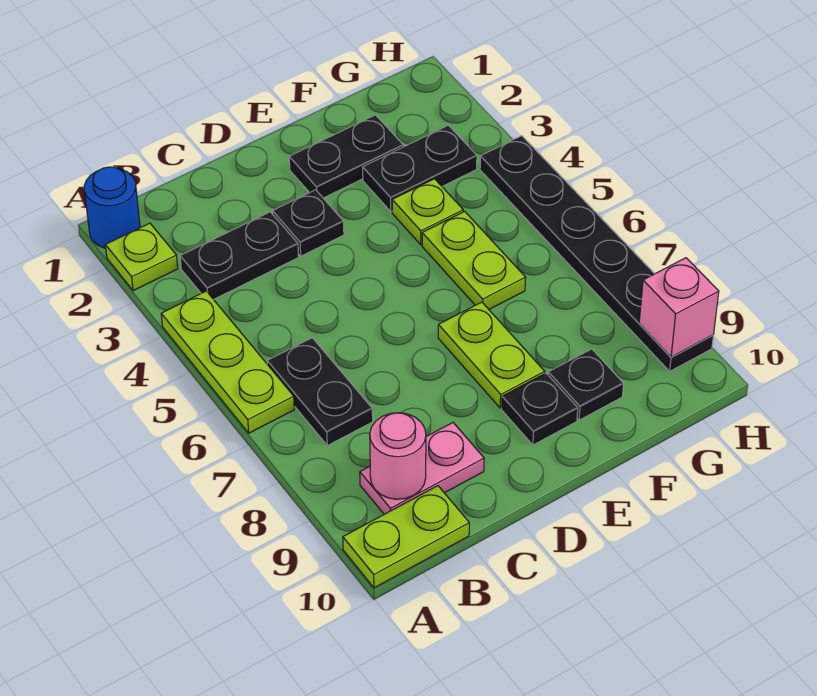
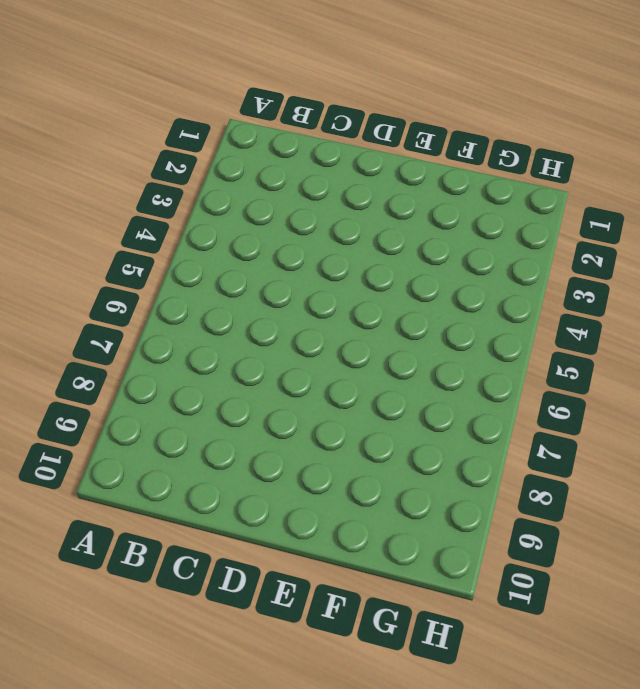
none -> blue 1x1 round brick [84,167,140,248]
none -> lime 1x1 plate [105,223,178,291]
none -> lime 1x3 plate [161,291,294,433]

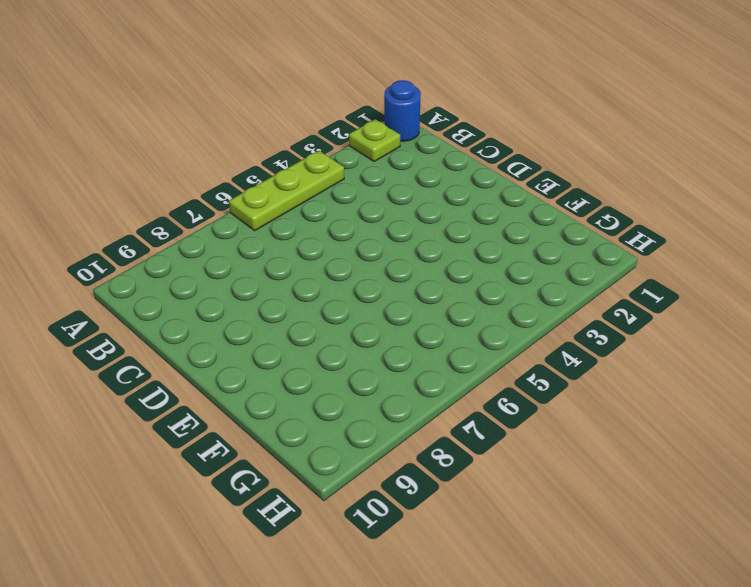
none -> lime 1x2 plate [343,486,469,588]
none -> black 1x2 plate [180,212,299,300]
none -> black 1x2 plate [267,338,373,445]

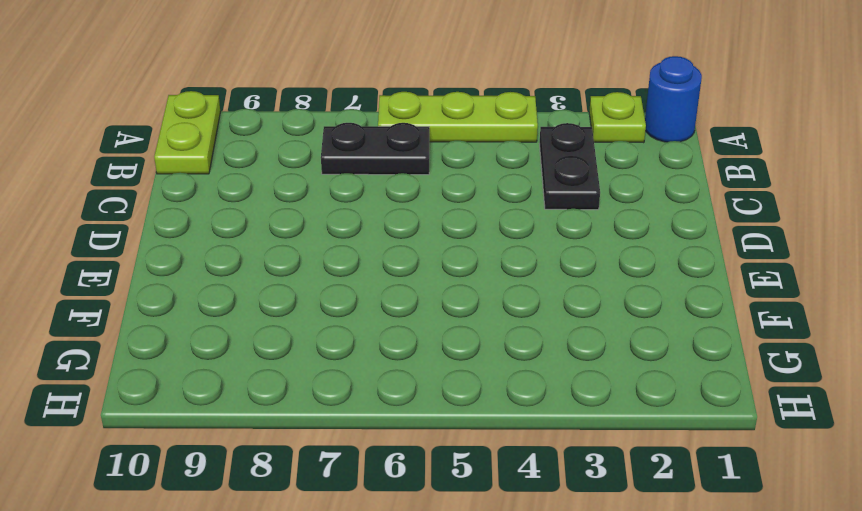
none -> pink 1x2 plate [360,423,484,514]
none -> black 1x1 plate [273,190,344,256]
none -> black 1x2 plate [289,115,403,198]

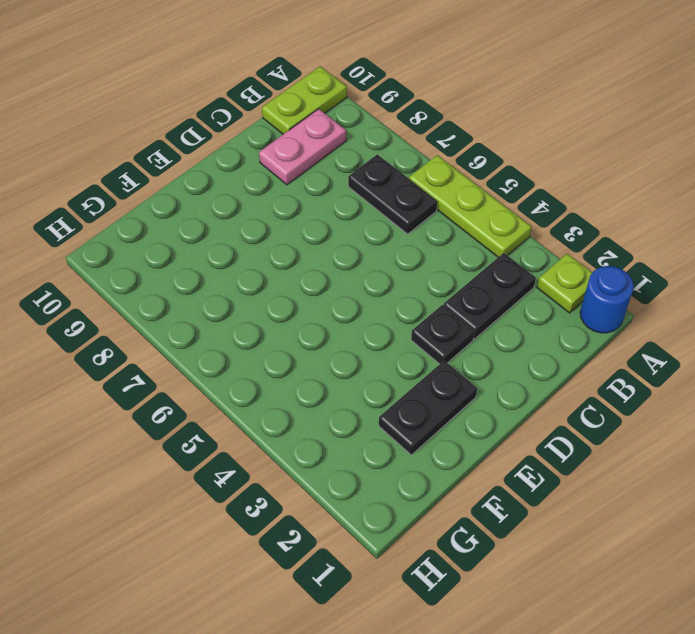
none -> lime 1x2 plate [438,302,545,408]
none -> black 1x1 plate [502,373,578,445]
none -> black 1x2 plate [363,125,477,212]

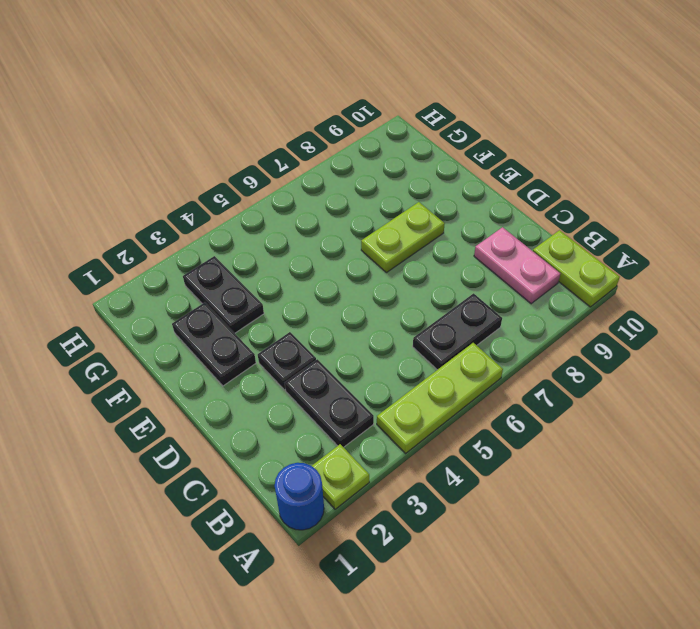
none -> black 1x1 plate [502,373,578,445]
none -> lime 1x1 plate [392,179,463,245]
none -> lime 1x2 plate [422,211,526,309]

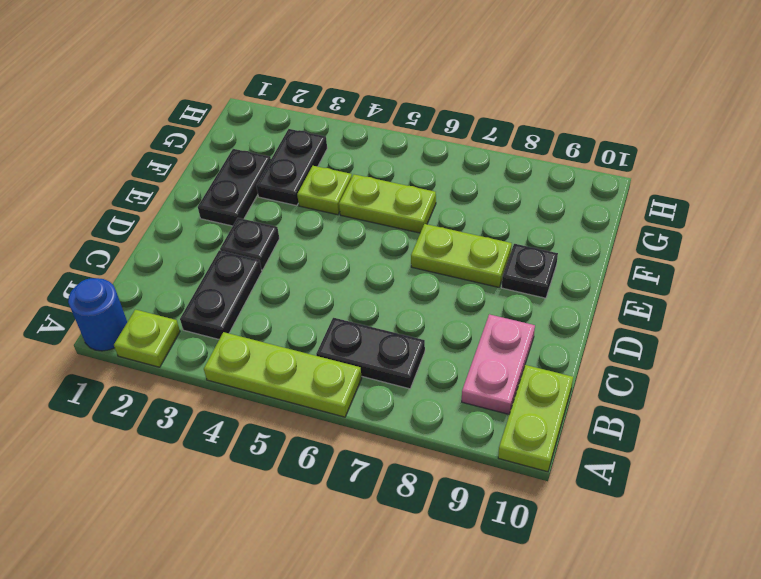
none -> black 1x1 plate [548,349,624,420]
none -> black 1x6 plate [480,136,713,371]
none -> pink 1x1 round brick [370,413,426,499]

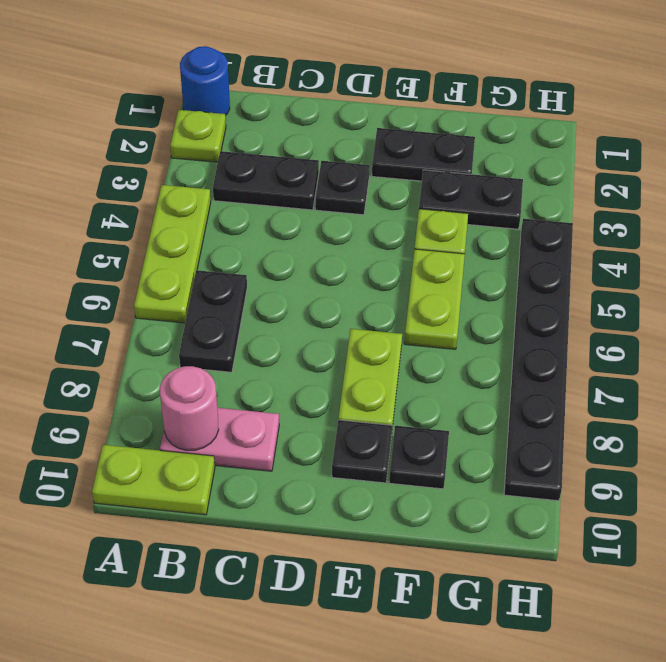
none -> pink 1x1 brick [639,258,719,357]

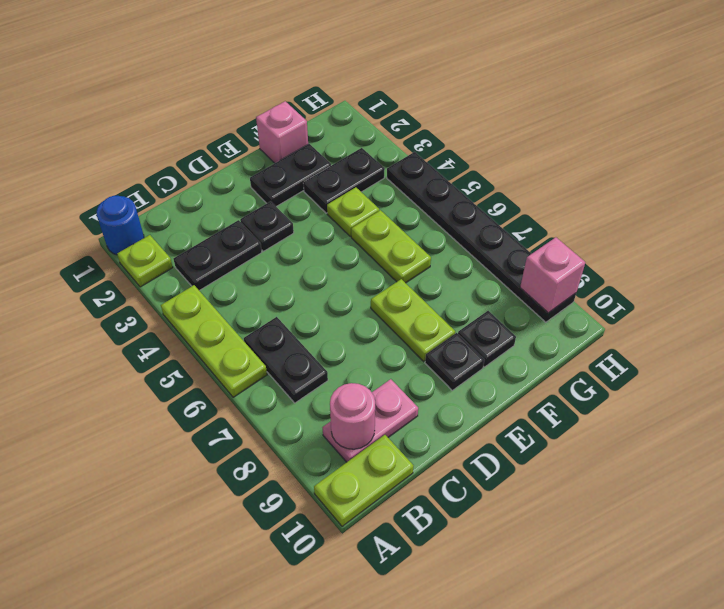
pink 1x1 brick [256,101,308,163] -> none

